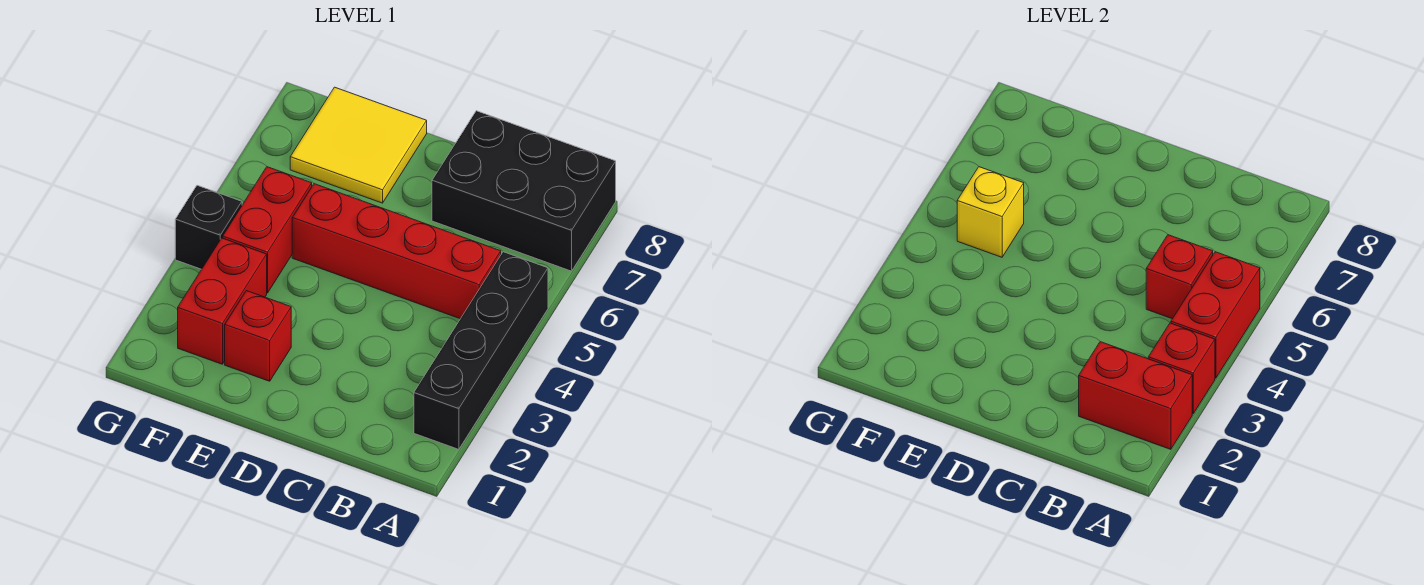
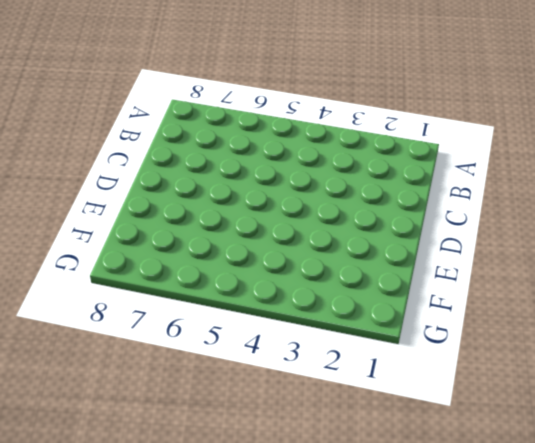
none -> black 1x4 brick [414,252,548,449]
none -> black 2x3 brick [432,111,616,271]
none -> red 1x4 brick [292,184,501,319]

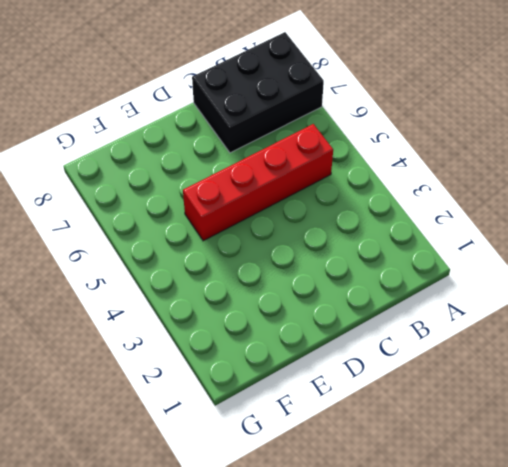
none -> black 1x4 brick [414,252,548,449]
none -> red 1x1 brick [225,291,291,381]
none -> yellow 2x2 tile [290,87,427,203]

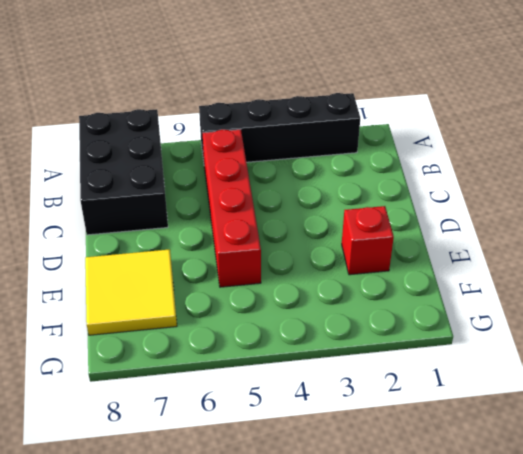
none -> red 1x2 brick [178,238,267,364]
none -> red 1x2 brick [223,167,312,293]
none -> black 1x1 brick [175,185,242,269]

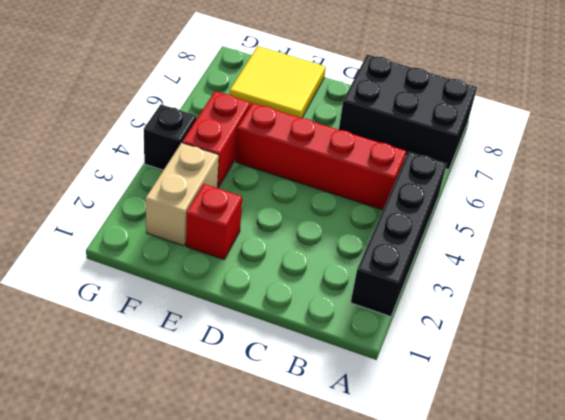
tan 1x2 brick [145,143,219,246] -> red 1x2 brick [178,238,267,364]
none -> red 1x2 brick [1079,342,1192,449]
none -> red 1x1 brick [1148,323,1215,414]
none -> red 1x2 brick [1171,252,1260,378]

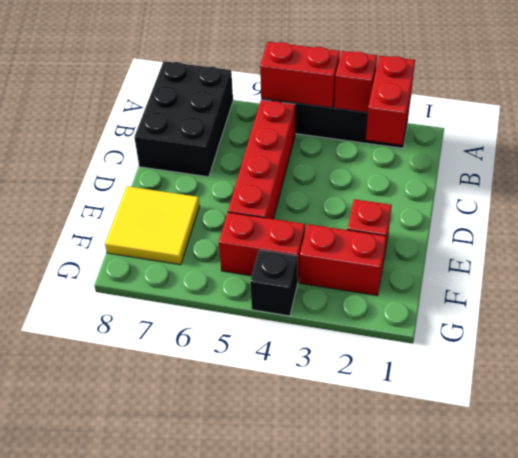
none -> red 1x1 brick [1146,235,1213,319]
none -> yellow 1x1 brick [957,167,1024,257]

